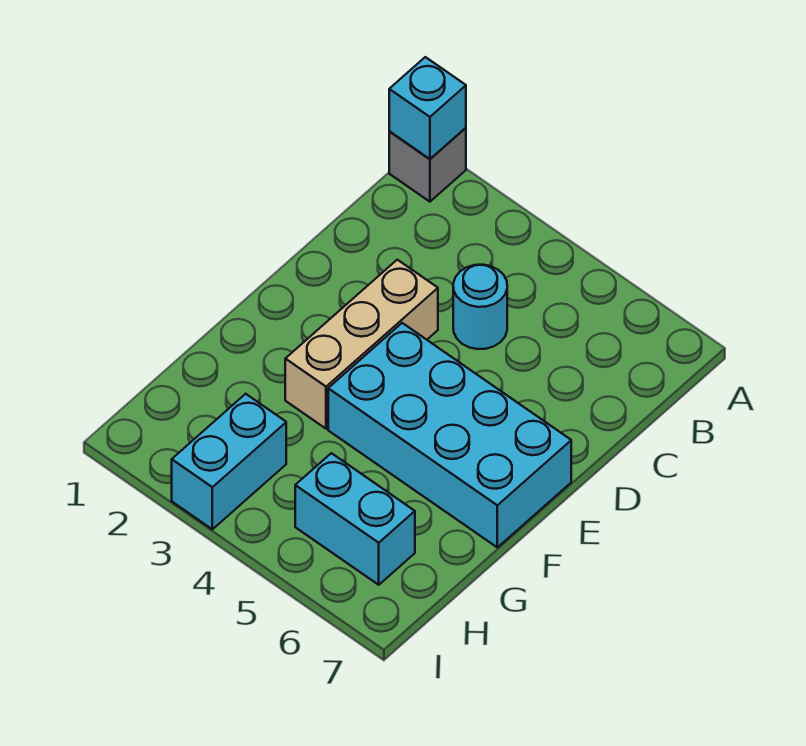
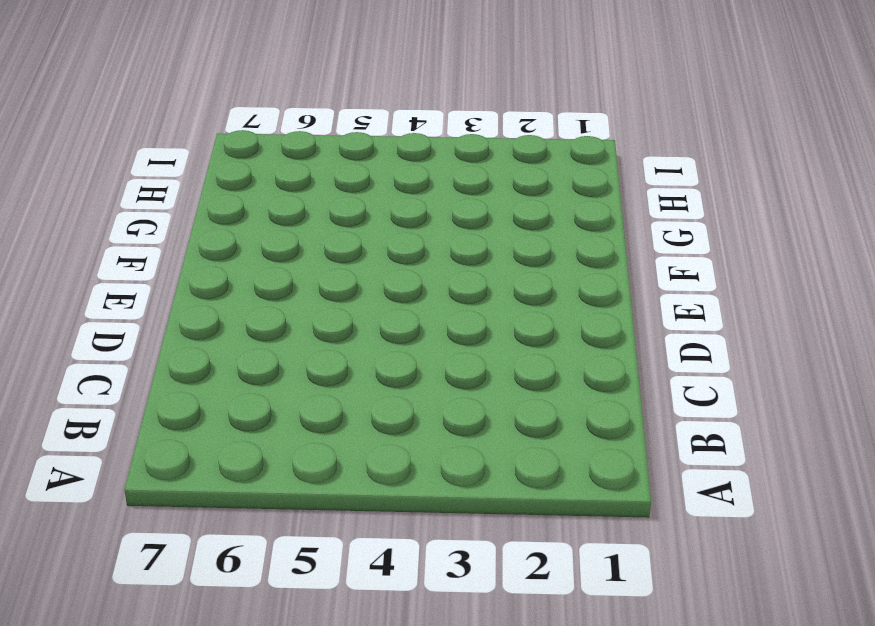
none -> grey 1x1 brick [389,128,466,202]
none -> cyan 1x1 round brick [453,265,507,349]

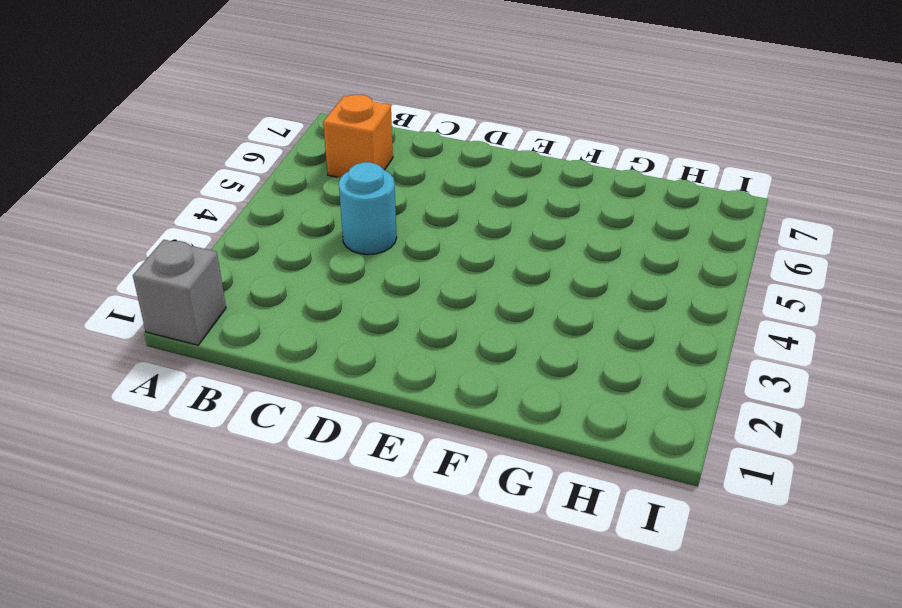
orange 1x1 brick [323,95,393,177] -> none
none -> tan 1x3 brick [285,260,438,429]
none -> cyan 2x4 brick [328,323,571,547]

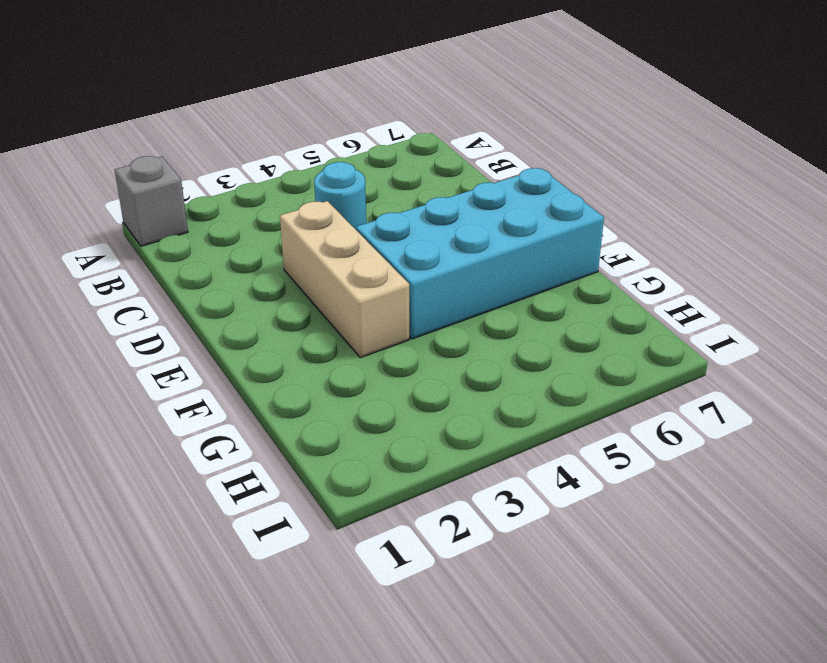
none -> cyan 1x2 brick [172,394,286,529]
none -> cyan 1x2 brick [295,453,415,585]

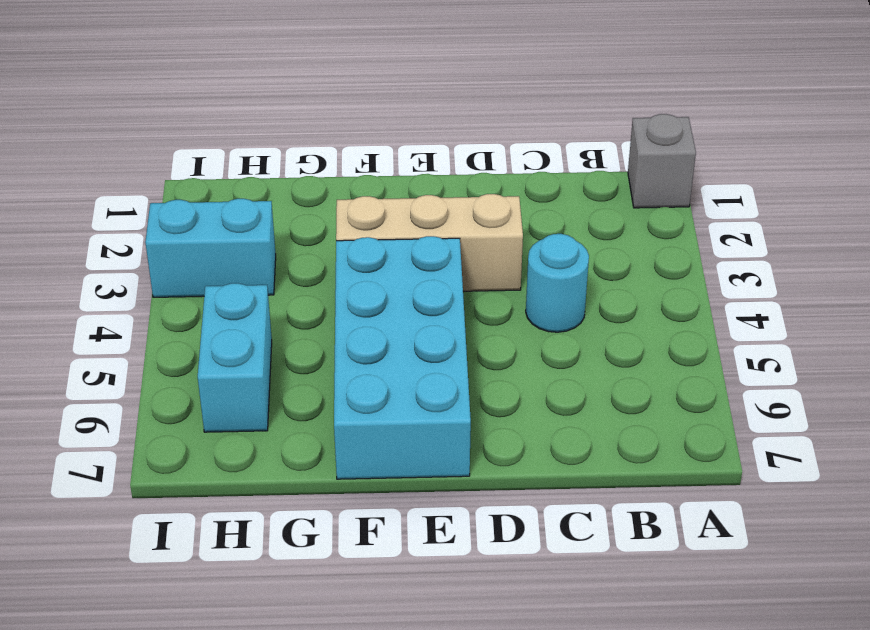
none -> cyan 1x1 brick [389,57,466,159]

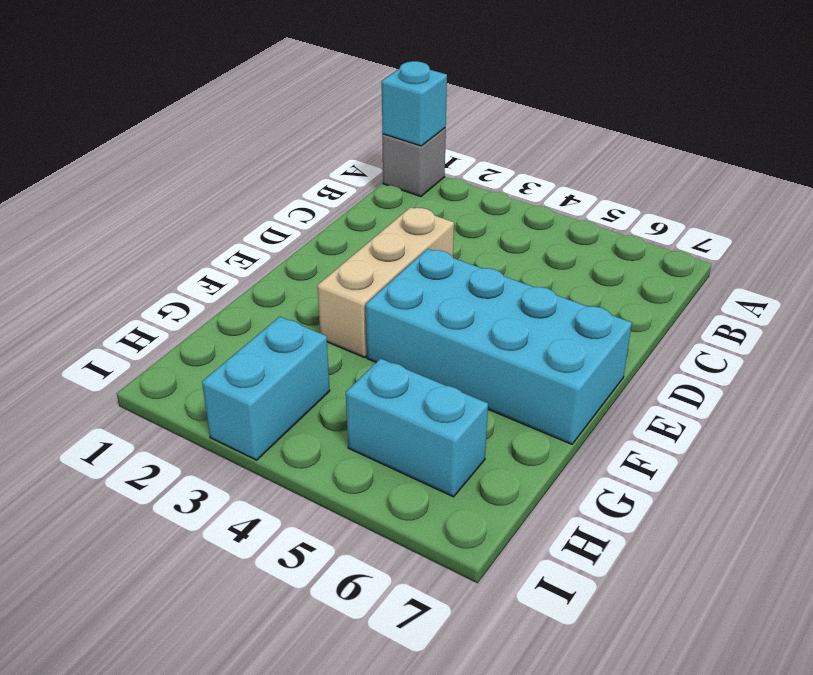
none -> cyan 1x1 round brick [453,265,507,349]

